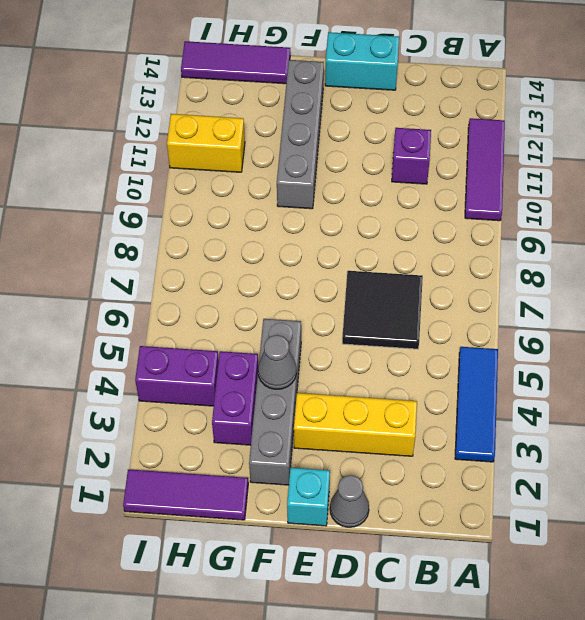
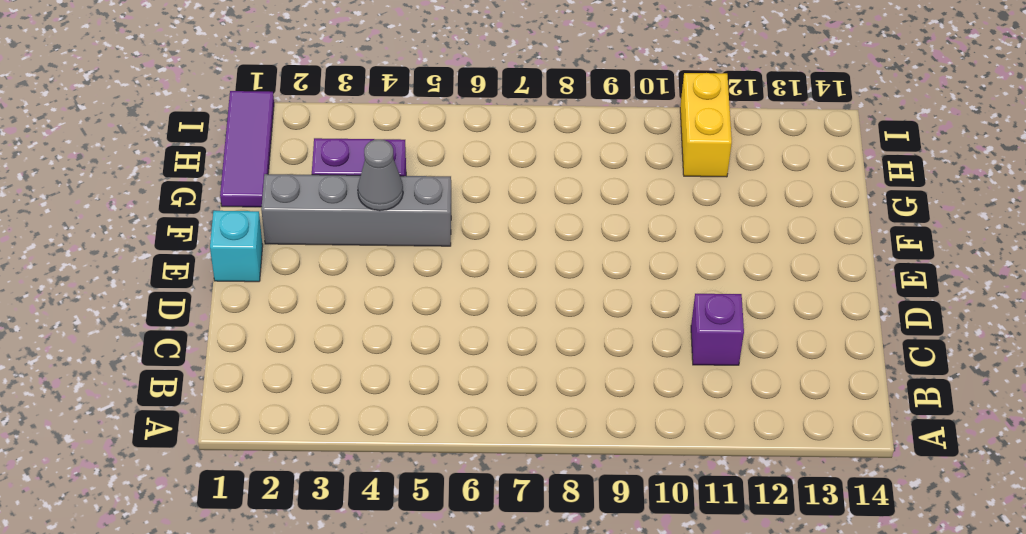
none -> blue 1x3 tile [455,347,498,462]
none -> purple 1x3 tile [465,118,505,221]
none -> yellow 1x3 brick [294,393,417,456]

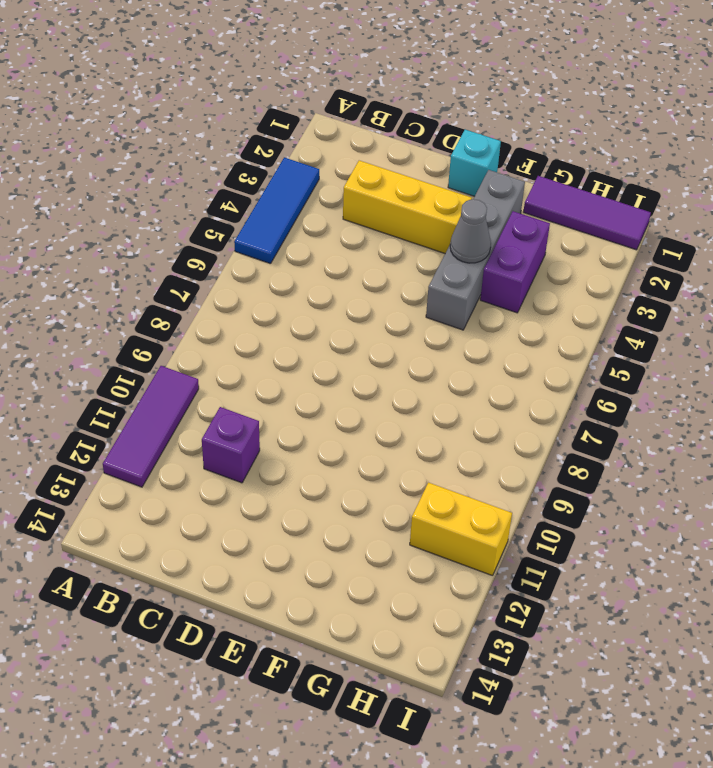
none -> black 2x2 tile [342,271,423,349]
none -> grey 1x1 cone [330,475,369,527]
none -> cyan 1x2 brick [325,32,399,90]

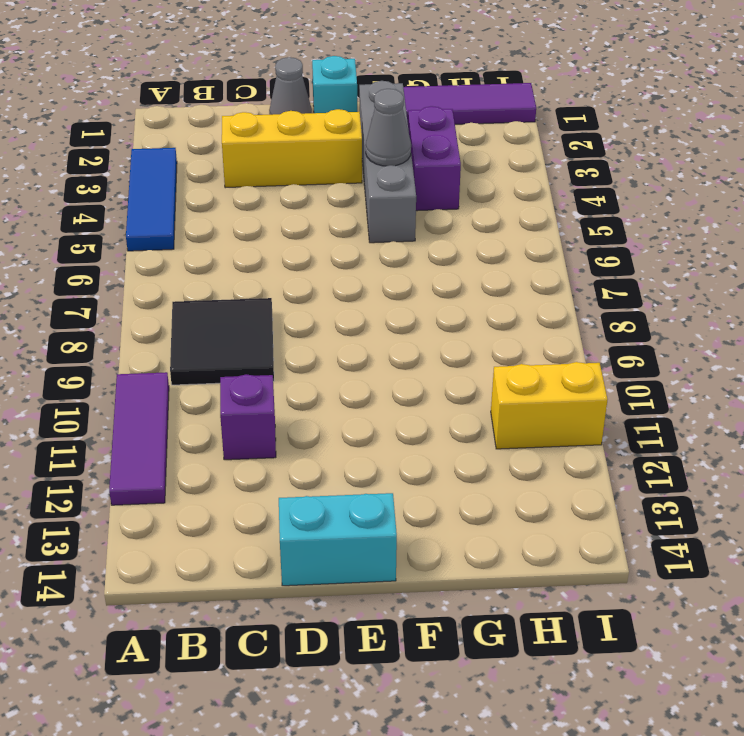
black 2x2 tile [170,298,274,385] -> black 2x2 tile moved to [342,271,423,349]
none -> grey 1x4 brick [277,60,324,209]
none -> purple 1x3 tile [181,41,290,84]
none -> purple 1x2 brick [135,346,219,406]

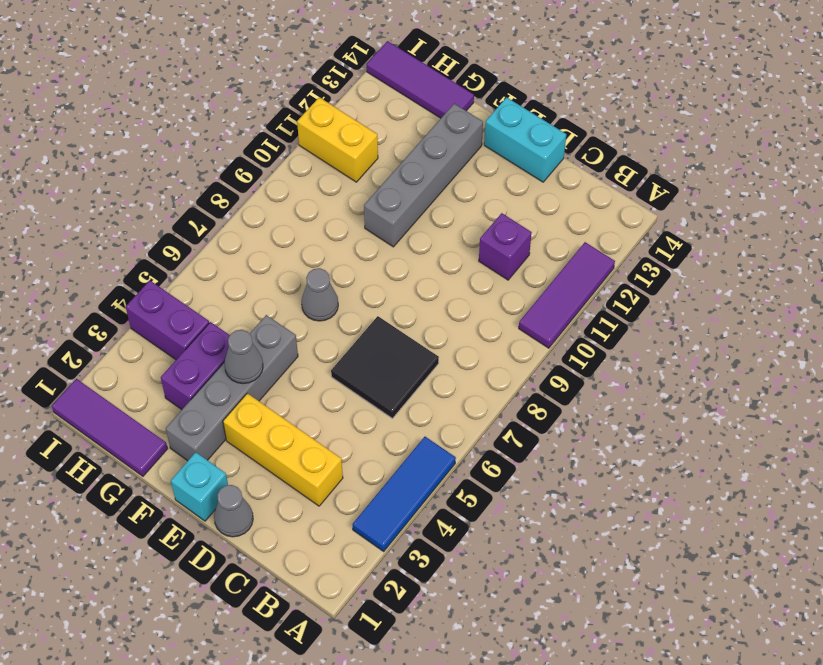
grey 1x1 cone [301,268,338,321] -> none

